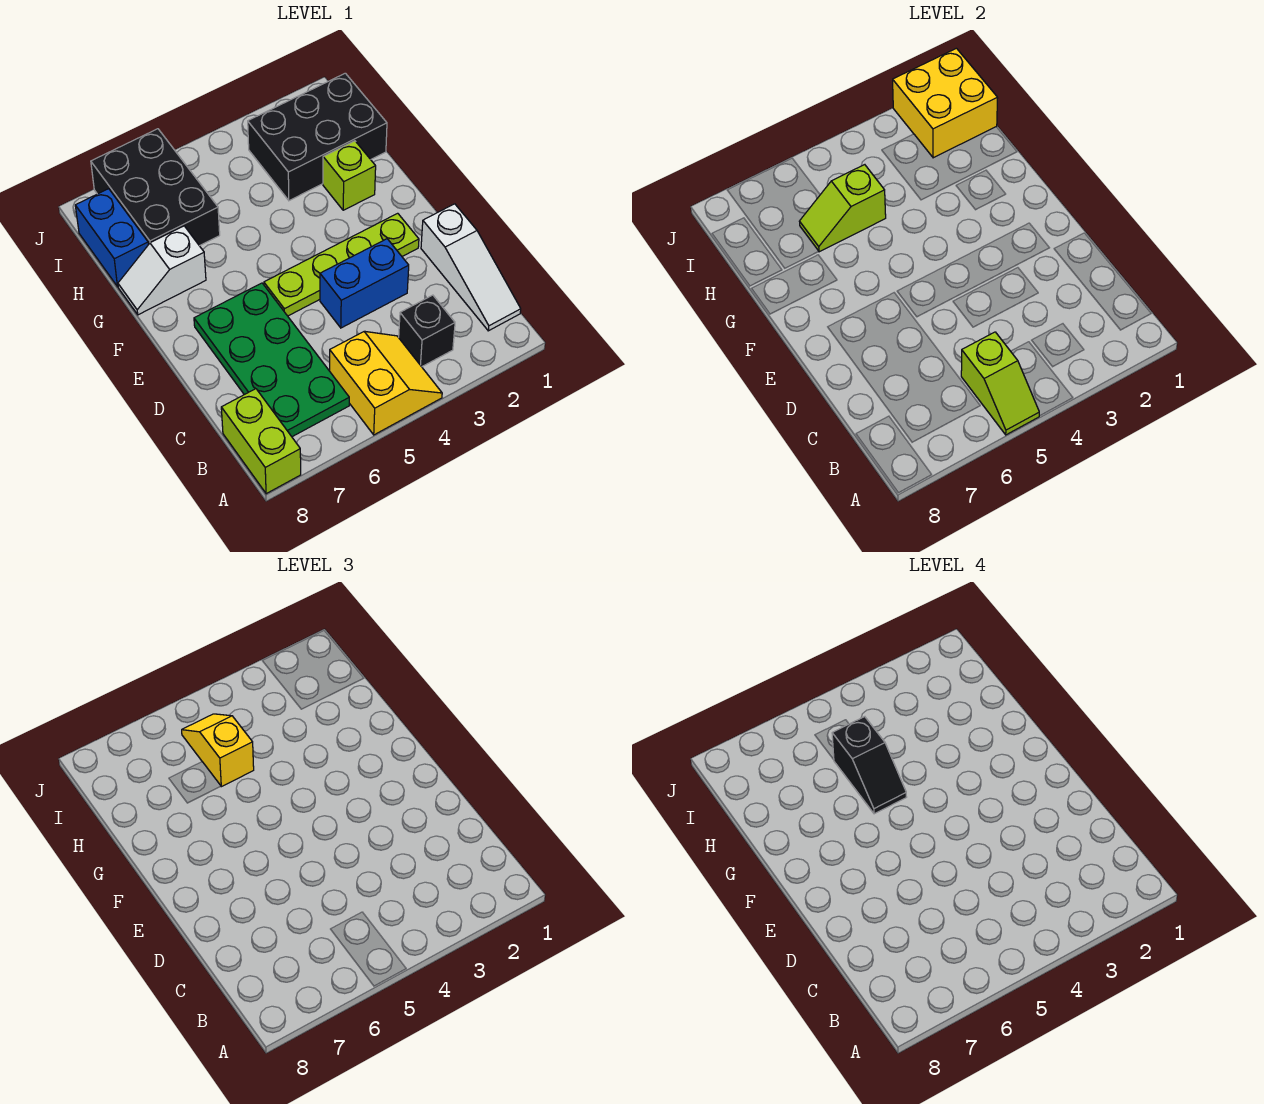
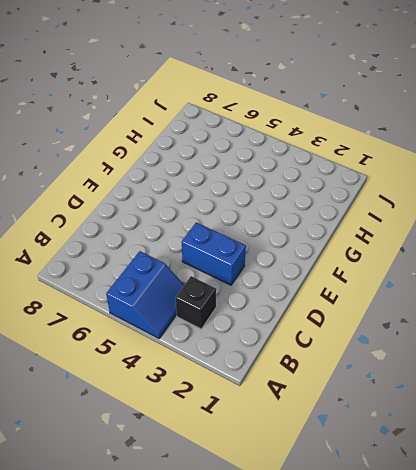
blue 2x2 slope [106,251,184,338] -> yellow 2x2 slope [330,331,442,435]
none -> lime 1x2 brick [221,389,301,494]
none -> white 1x3 slope [421,204,521,331]
none -> green 2x4 plate [194,283,349,437]

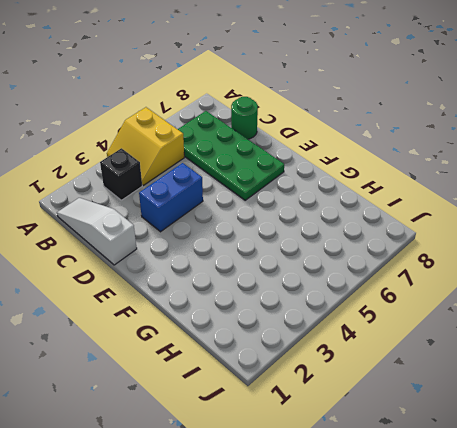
green 1x1 round brick [231,97,258,139] -> none
none -> lime 1x2 brick [221,389,301,494]
none -> lime 1x4 plate [264,213,419,316]
none -> lime 1x1 brick [323,141,376,210]

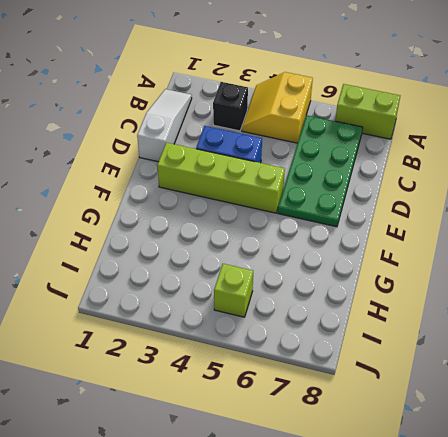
lime 1x2 brick [335,84,400,139] -> lime 1x2 brick turned to [221,389,301,494]
lime 1x4 brick [157,143,285,213] -> lime 1x4 plate [264,213,419,316]
lime 1x1 brick [214,264,253,317] -> lime 1x1 brick moved to [323,141,376,210]
none -> white 1x2 slope [118,226,206,315]
none -> black 2x3 brick [248,73,387,201]
none -> black 2x3 brick [91,129,220,246]

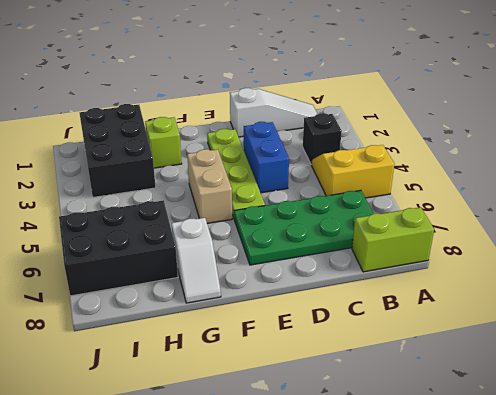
tan 1x2 brick [187,149,232,223] -> none
none -> blue 1x2 brick [75,189,148,287]
none -> lime 1x2 slope [961,332,1039,435]
none -> lime 1x2 slope [800,165,886,252]

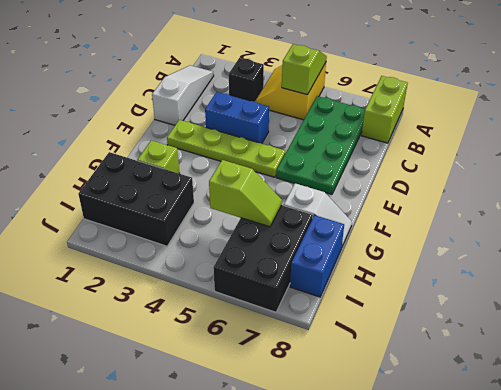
none -> yellow 2x2 brick [893,48,998,158]
none -> yellow 1x2 slope [182,714,254,787]
none -> black 1x2 slope [832,717,906,814]

